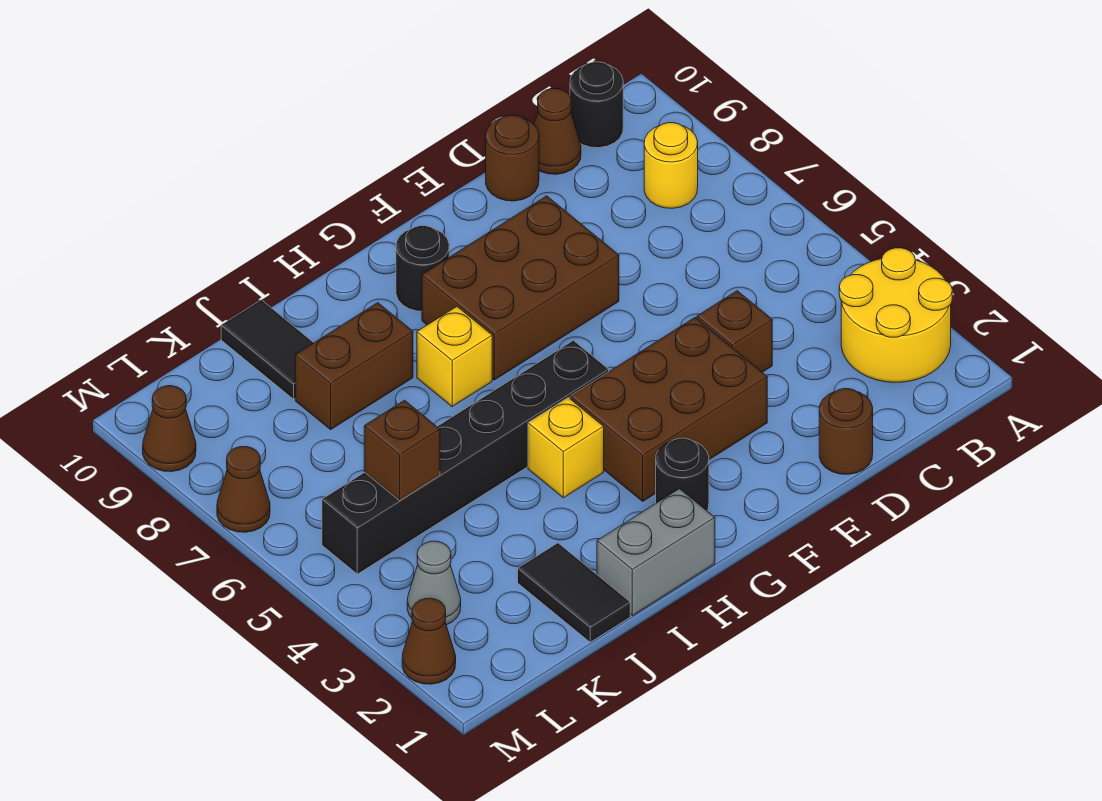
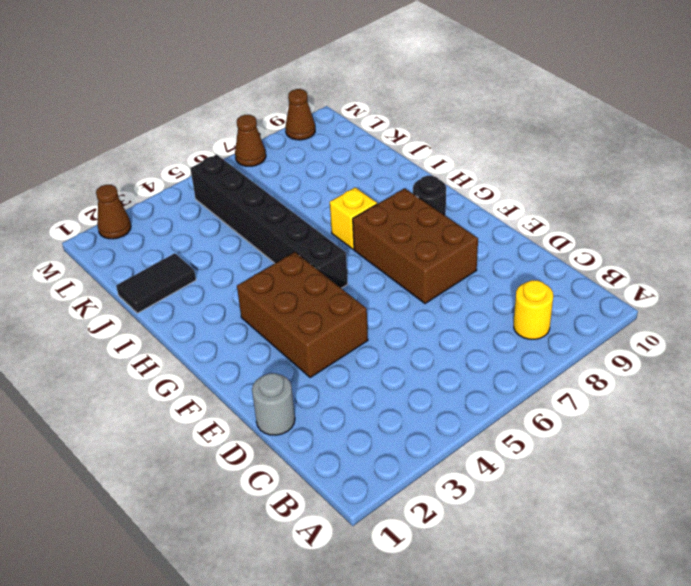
grey 1x1 round brick [252,373,295,435] -> brown 1x1 round brick [819,389,873,474]
none -> yellow 2x2 round brick [839,248,952,382]
none -> black 1x1 round brick [570,62,623,148]
none -> brown 1x1 cone [534,89,581,174]

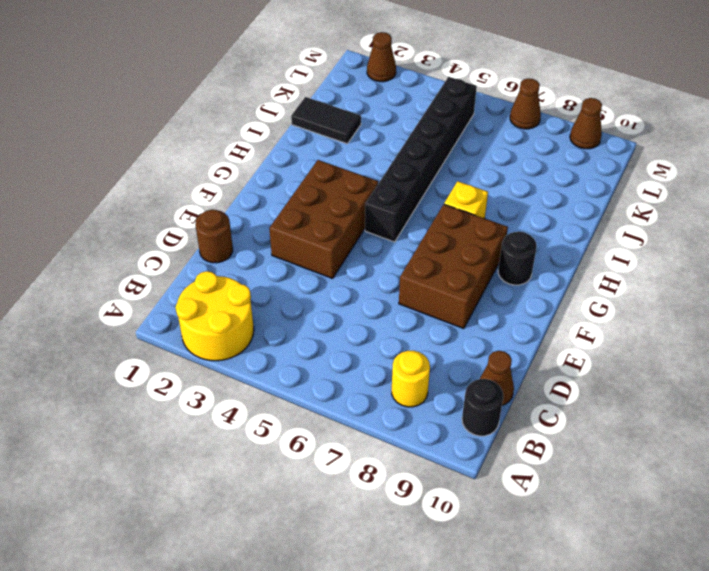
none -> brown 1x1 brick [697,291,772,372]
none -> brown 1x1 round brick [486,115,539,201]
none -> black 1x1 round brick [656,438,709,511]

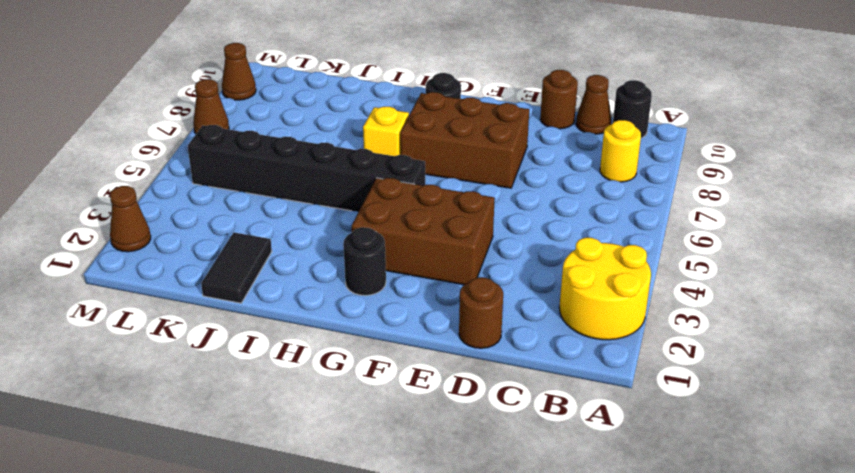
none -> brown 1x1 brick [697,291,772,372]
none -> grey 1x2 brick [597,489,715,616]
none -> yellow 1x1 brick [528,398,604,498]

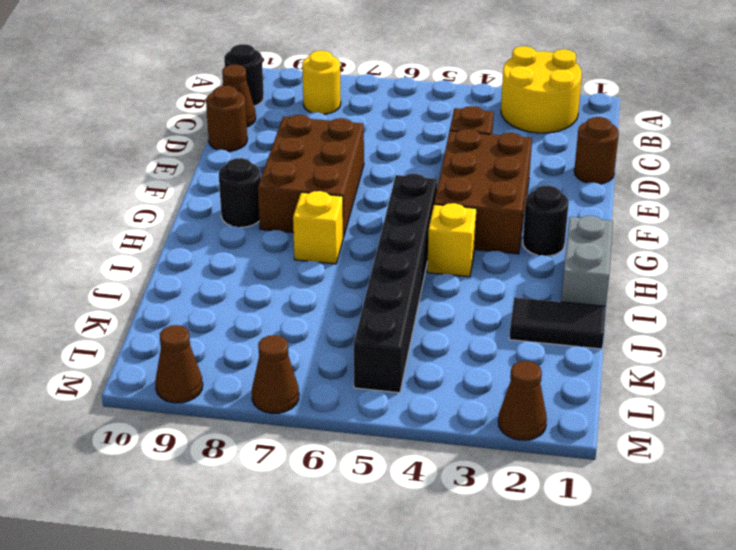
none -> brown 1x2 brick [295,303,413,429]
none -> black 1x2 tile [221,300,314,399]
none -> grey 1x1 cone [407,541,461,625]

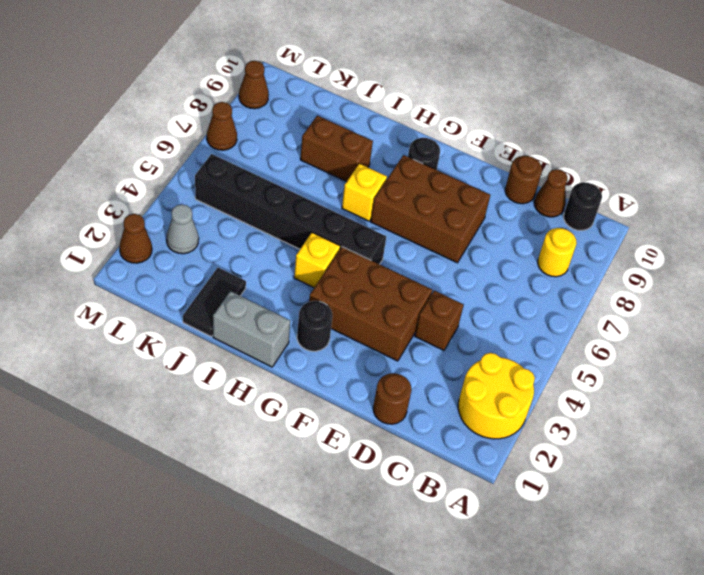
none -> black 1x2 tile [221,300,314,399]
none -> brown 1x1 brick [364,400,440,500]

